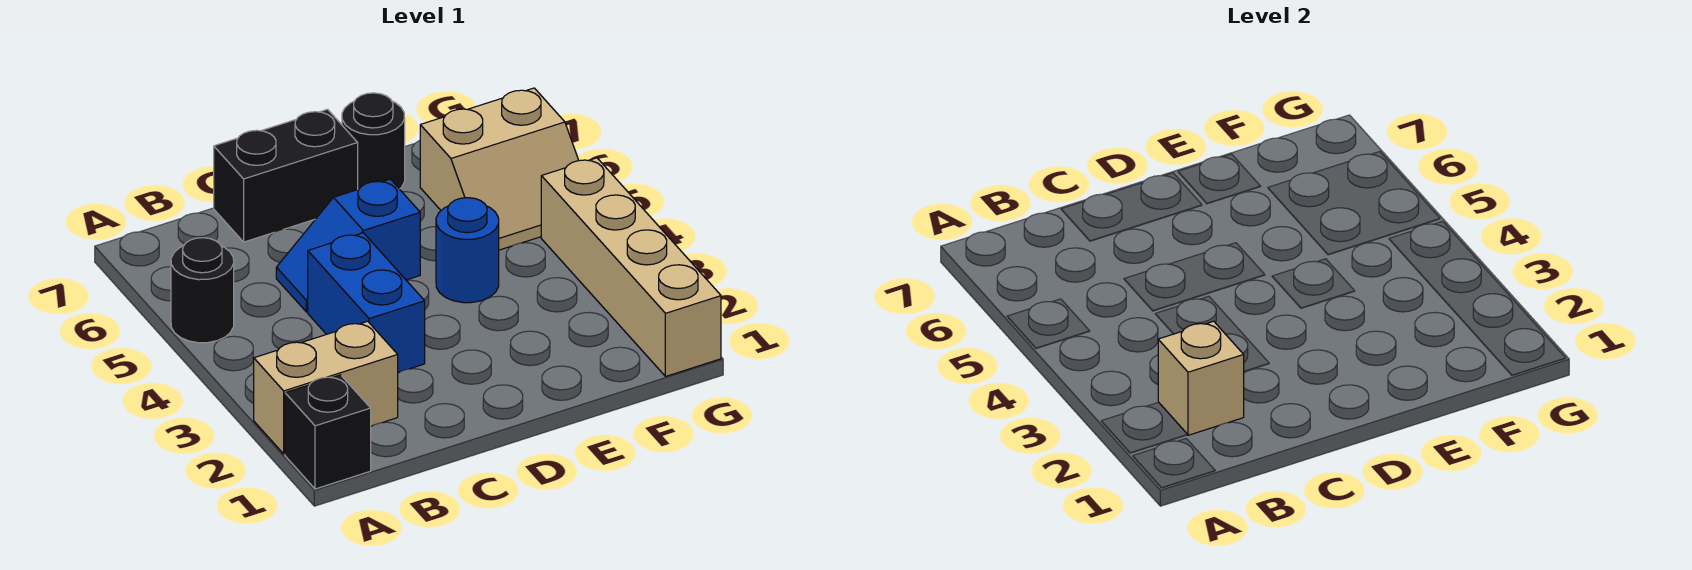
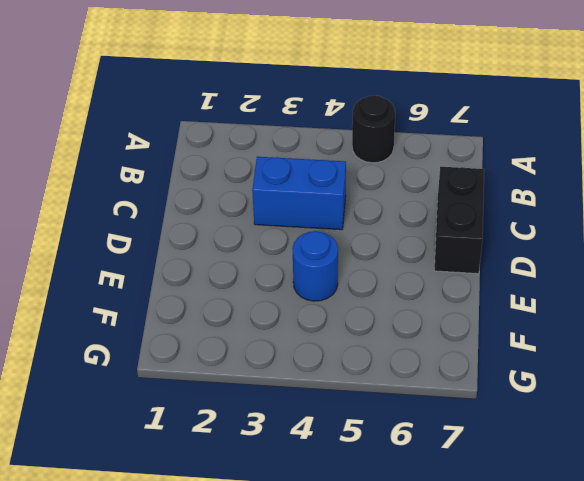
none -> black 1x1 brick [285,375,371,489]
none -> tan 1x2 brick [254,321,398,454]

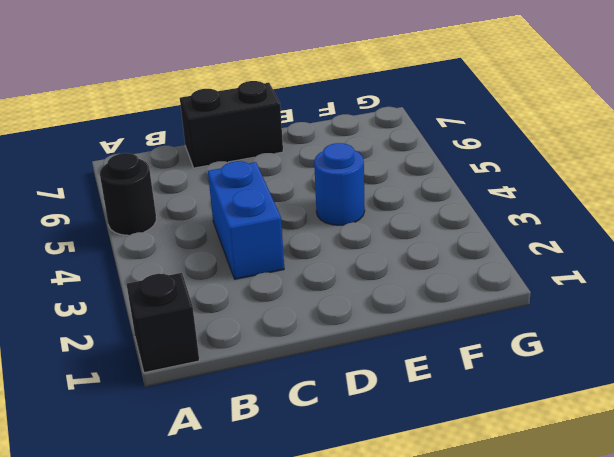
none -> tan 1x2 brick [254,321,398,454]
none -> blue 1x2 slope [276,179,420,312]

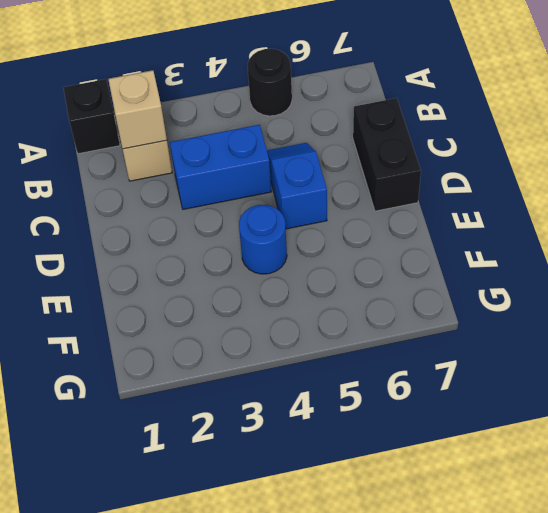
none -> black 1x1 round brick [342,93,405,189]
none -> tan 2x2 slope [420,88,579,250]

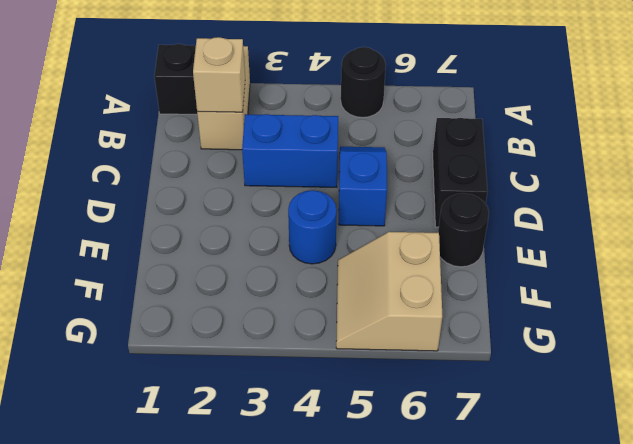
none -> tan 1x4 brick [541,158,721,377]

